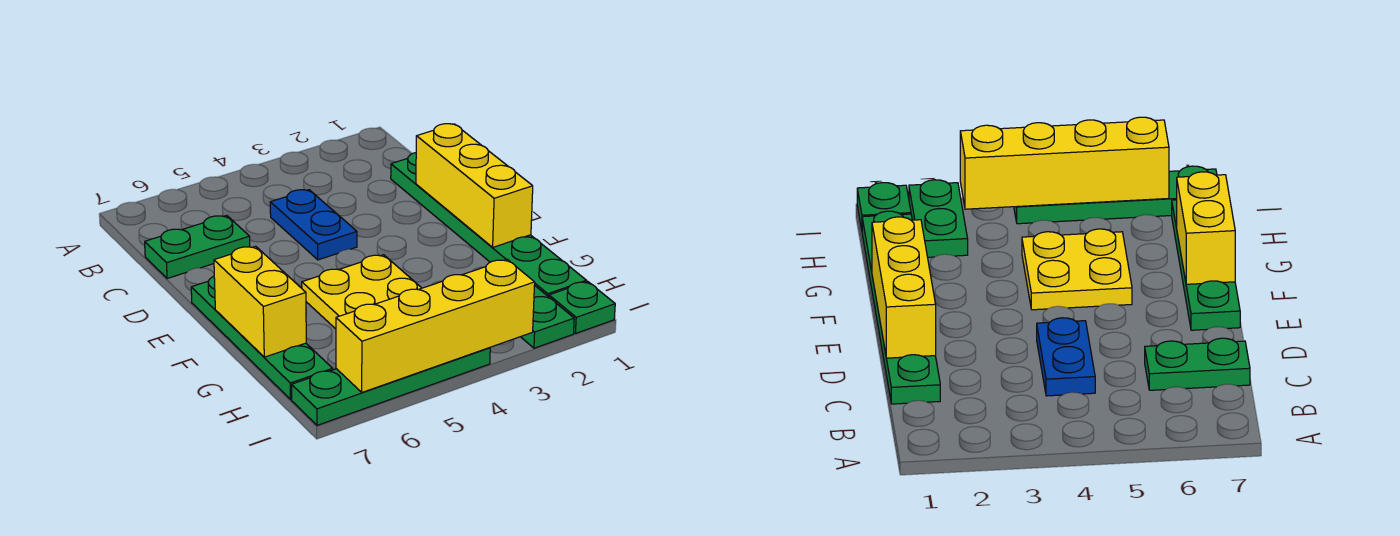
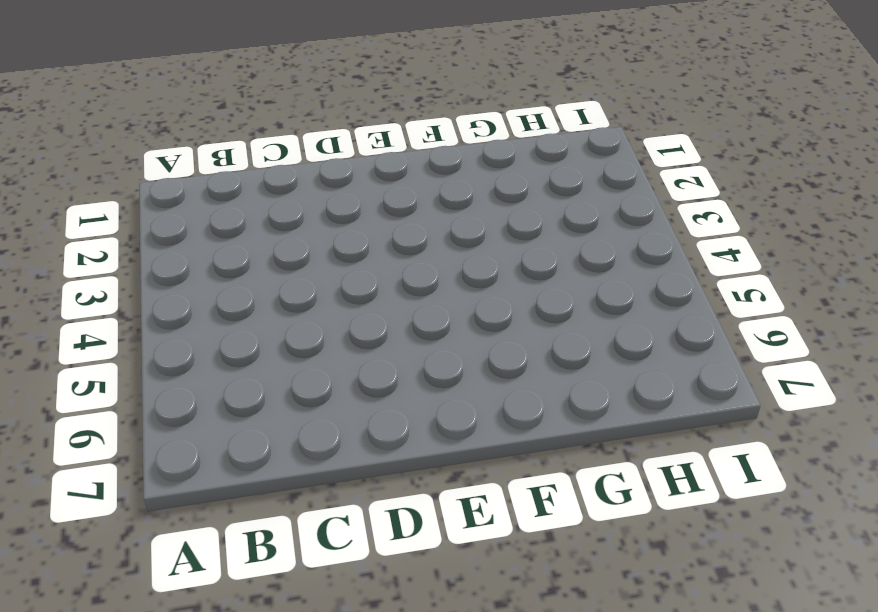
none -> green 1x6 plate [391,153,586,297]
none -> blue 1x2 plate [270,190,357,260]

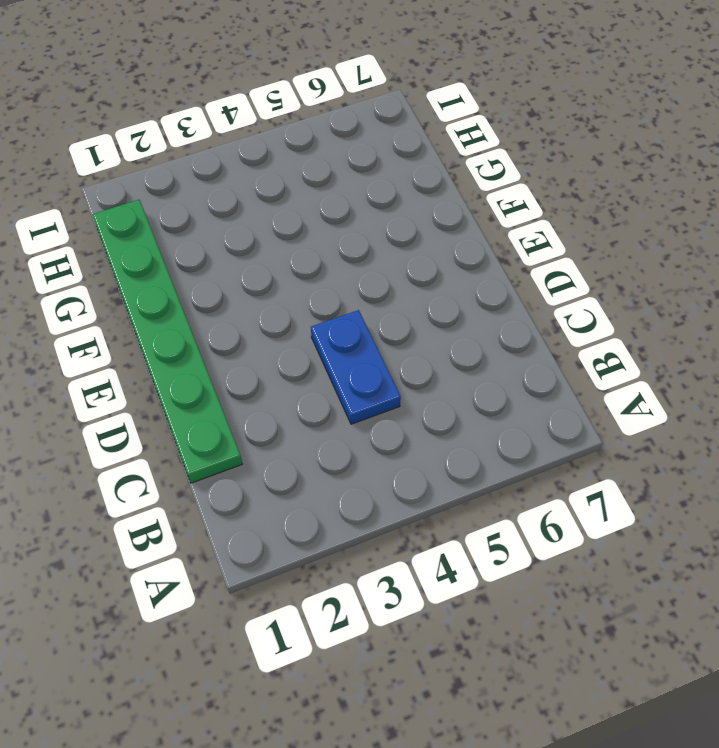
none -> green 1x2 plate [145,216,250,279]
none -> green 1x4 plate [191,276,333,399]

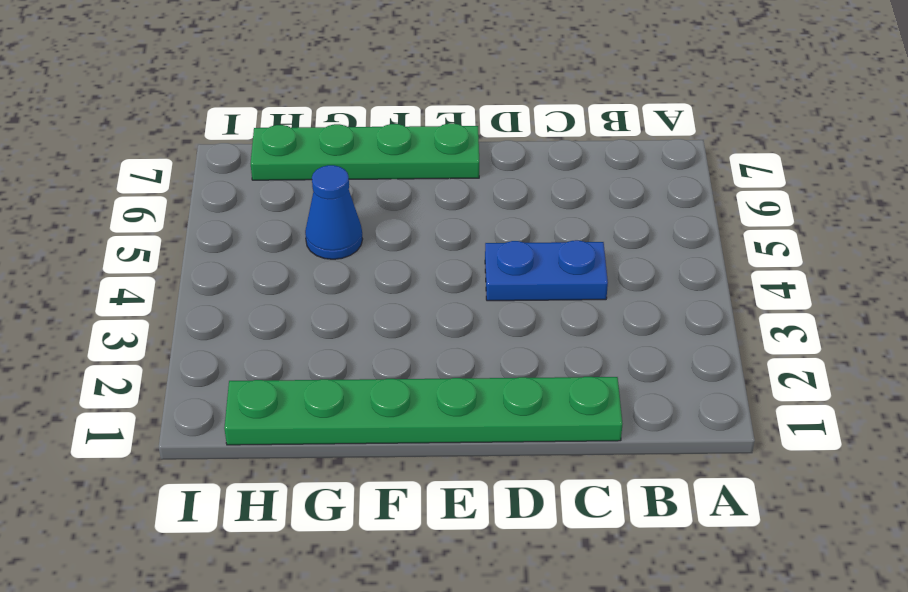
blue 1x1 cone [305,165,363,259] -> yellow 2x2 plate [302,255,421,329]
none -> green 1x2 plate [145,216,250,279]
none -> green 1x2 plate [521,285,574,348]

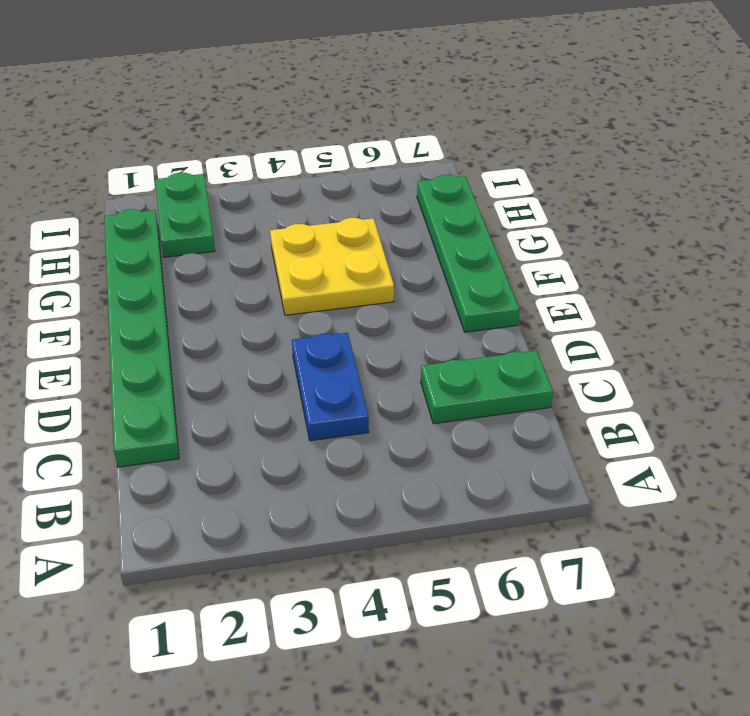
none -> green 1x1 plate [549,282,615,333]
none -> green 1x4 plate [292,348,490,425]

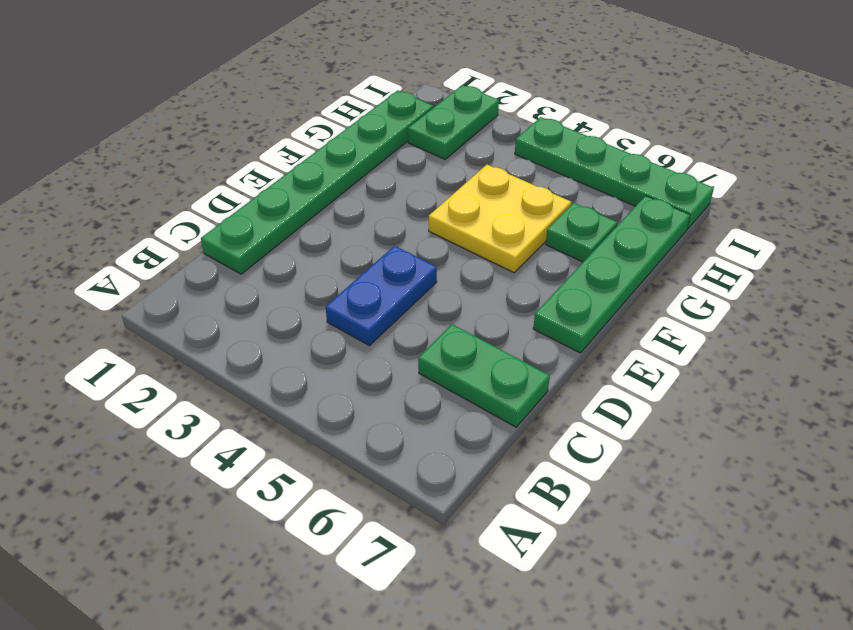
green 1x1 plate [546,203,617,262] -> green 1x1 plate moved to [549,282,615,333]
none -> yellow 1x3 brick [416,124,533,247]
none -> yellow 1x2 brick [214,246,306,357]

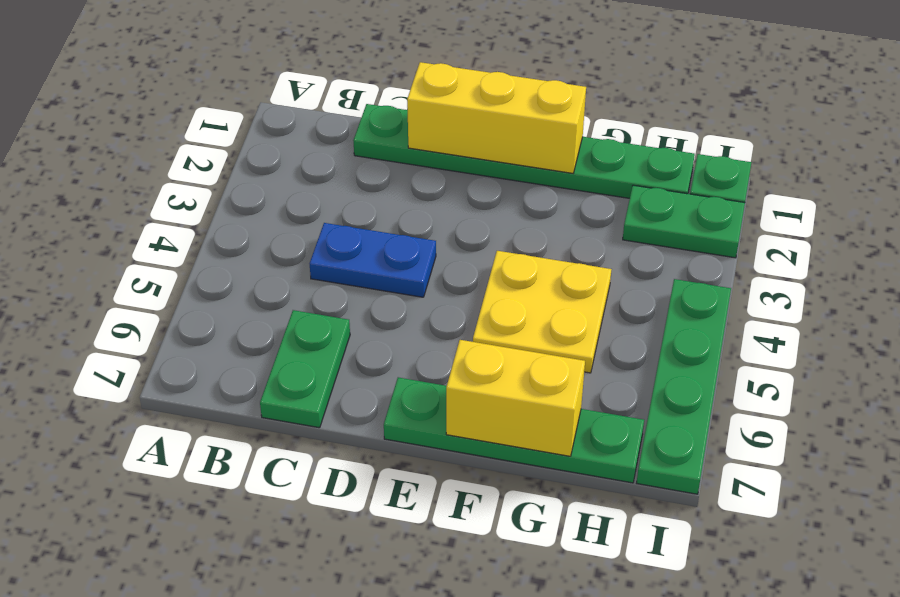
none -> yellow 1x4 brick [336,259,535,392]

